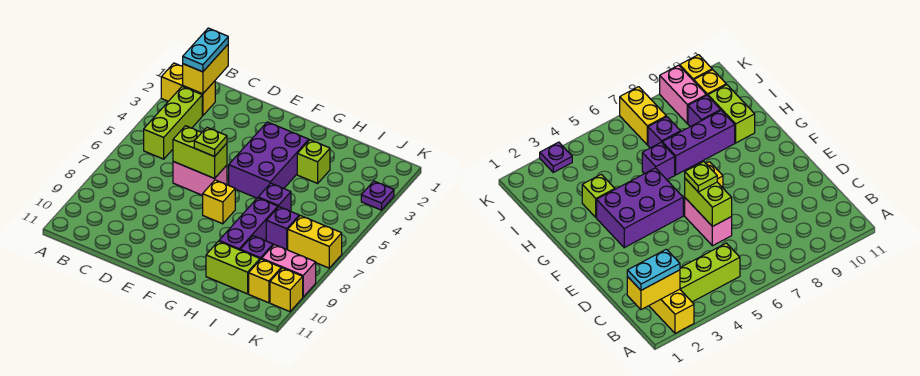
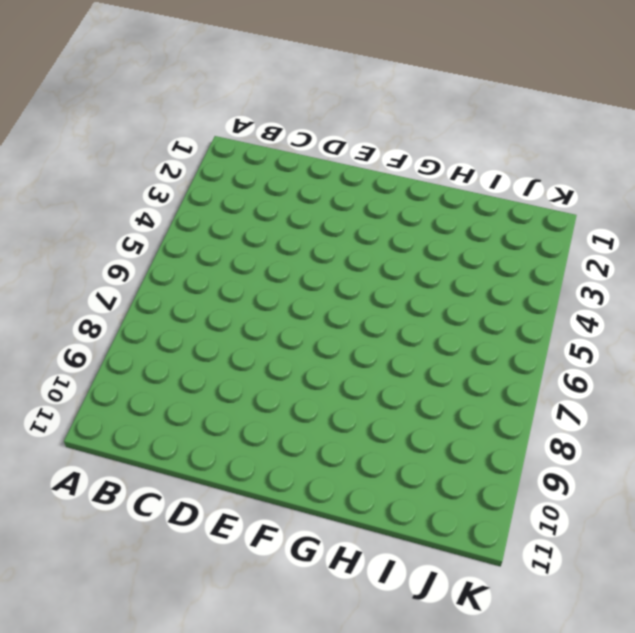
none -> yellow 1x2 brick [161,63,215,116]
none -> lime 1x3 brick [144,87,202,159]
none -> pink 1x2 brick [173,162,227,195]

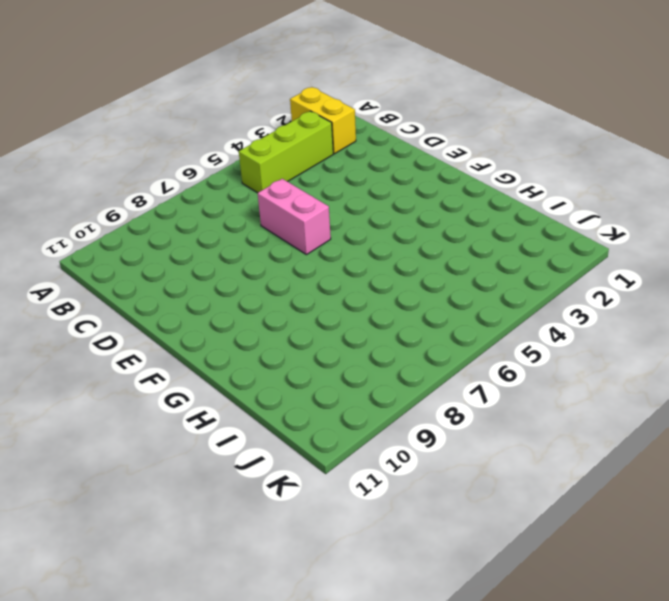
none -> purple 2x3 brick [229,122,309,198]
none -> yellow 1x1 brick [203,180,235,224]
none -> lime 1x1 brick [297,140,330,183]

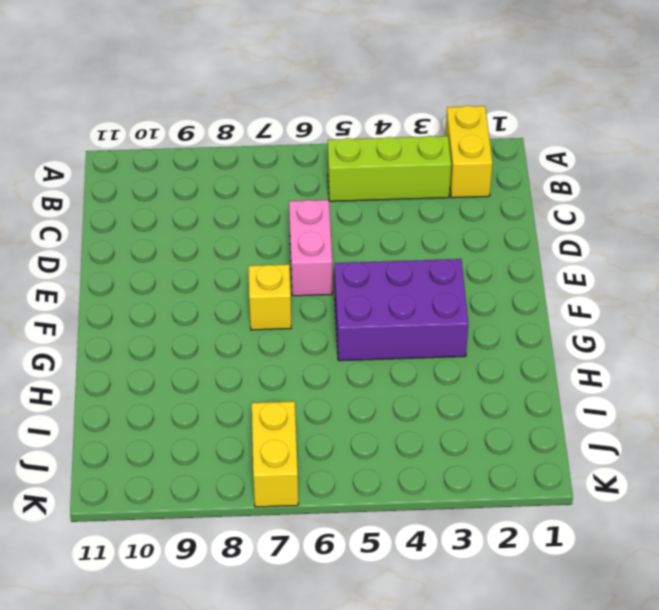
none -> lime 1x1 brick [297,140,330,183]
none -> purple 1x1 brick [258,183,291,211]
none -> purple 1x3 brick [219,198,278,250]

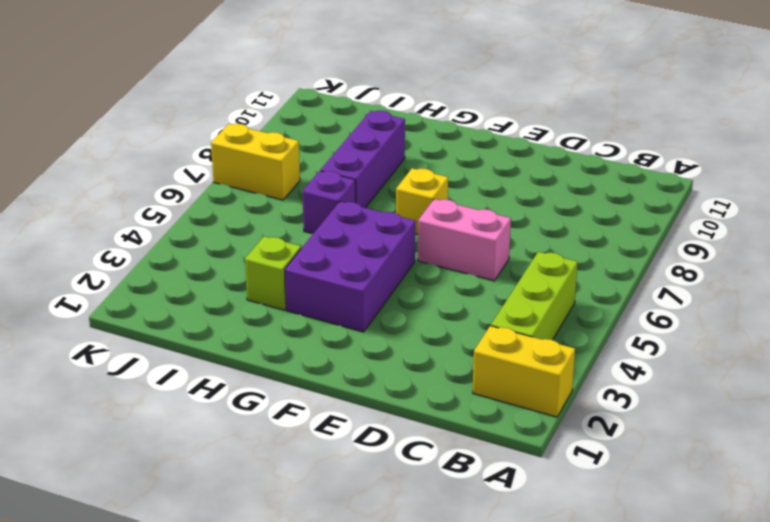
none -> lime 1x2 brick [206,241,260,294]
none -> purple 1x1 brick [266,207,299,250]
none -> purple 1x1 brick [241,236,273,260]

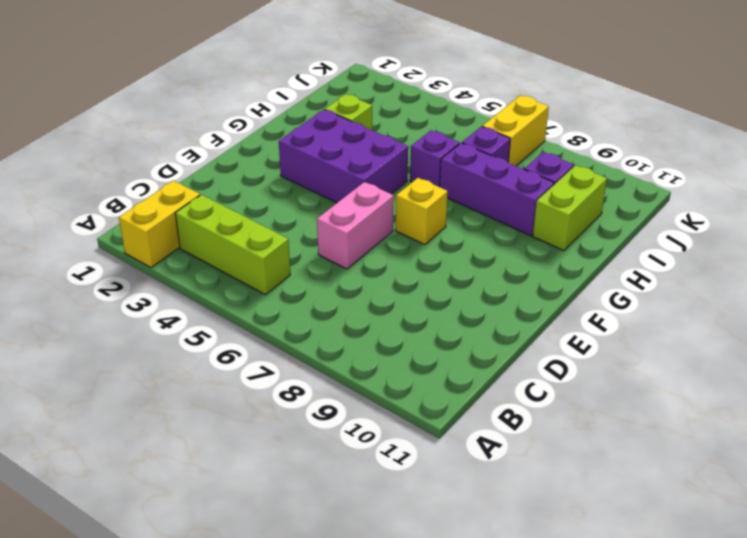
none -> pink 1x2 brick [262,245,316,297]
none -> yellow 1x1 brick [249,259,281,303]
none -> purple 1x1 plate [361,181,394,210]

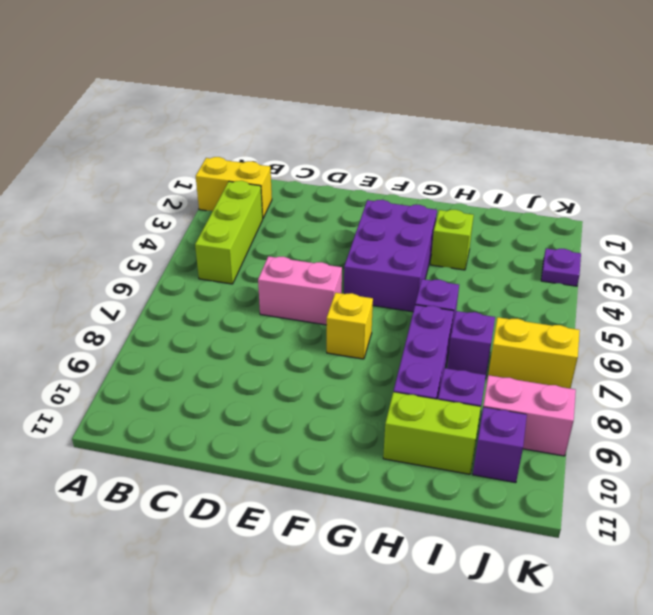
purple 1x1 brick [473,407,527,483] -> yellow 1x1 brick [249,259,281,303]
none -> yellow 1x1 brick [270,268,303,312]
none -> yellow 1x2 brick [183,45,228,94]
none -> lime 1x2 brick [173,126,227,178]

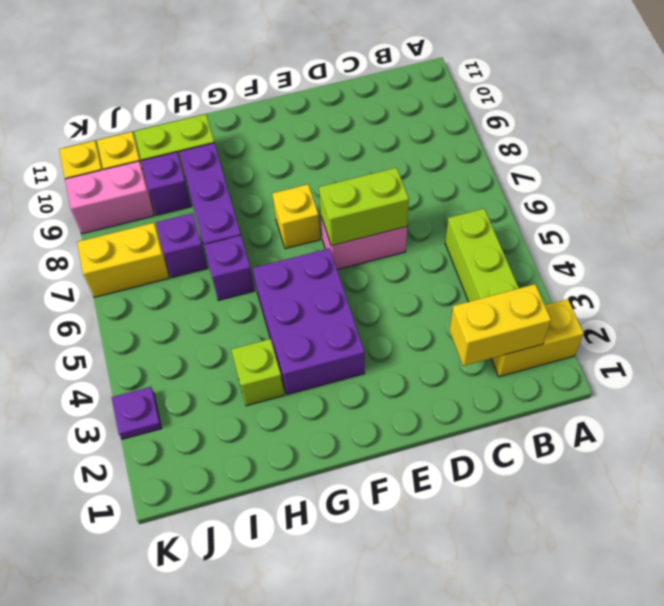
yellow 1x2 brick [449,284,551,366] -> yellow 1x2 brick turned to [183,45,228,94]
none -> cyan 1x2 plate [183,28,228,72]
none -> lime 1x1 plate [194,128,227,157]

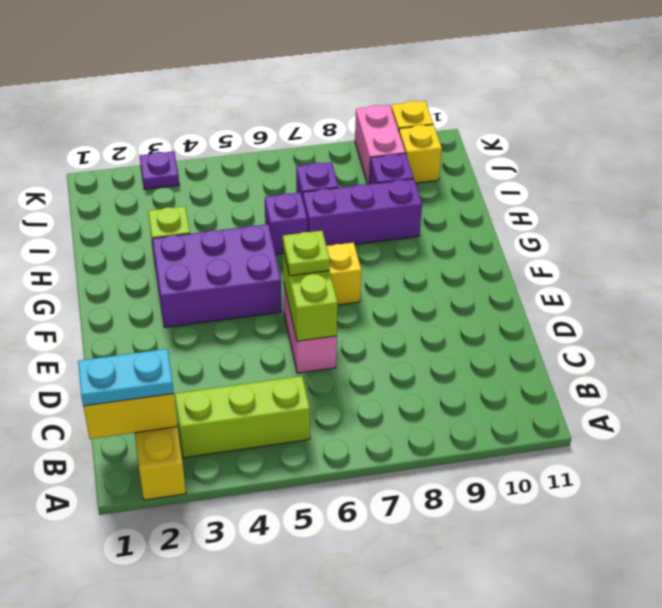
none -> lime 1x2 brick [206,241,260,294]
none -> yellow 1x2 brick [288,216,342,268]

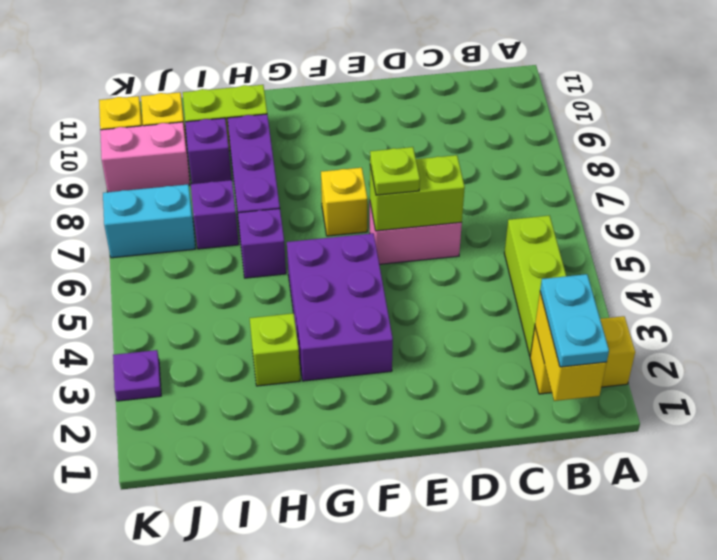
cyan 1x2 brick [103,184,195,258] -> yellow 1x2 brick [288,216,342,268]

